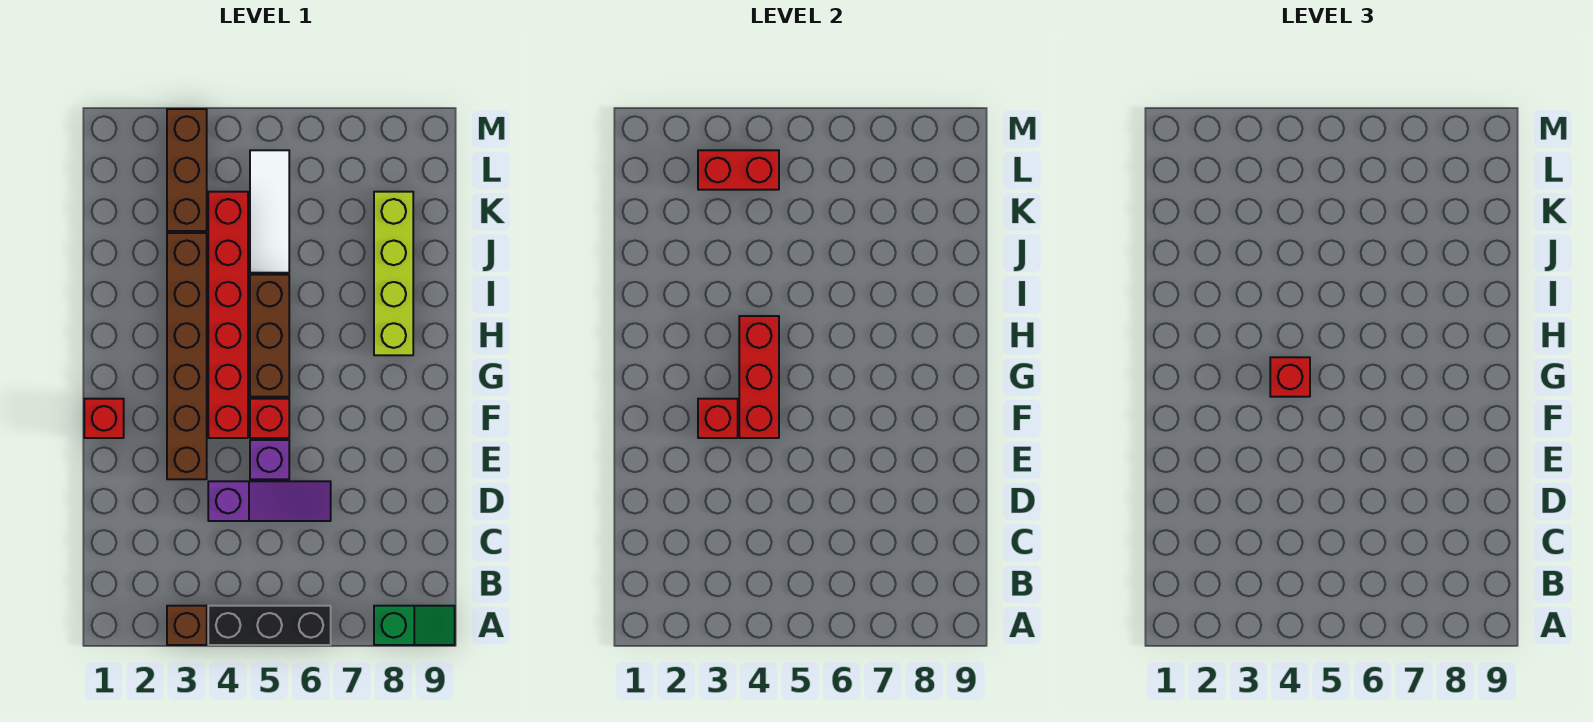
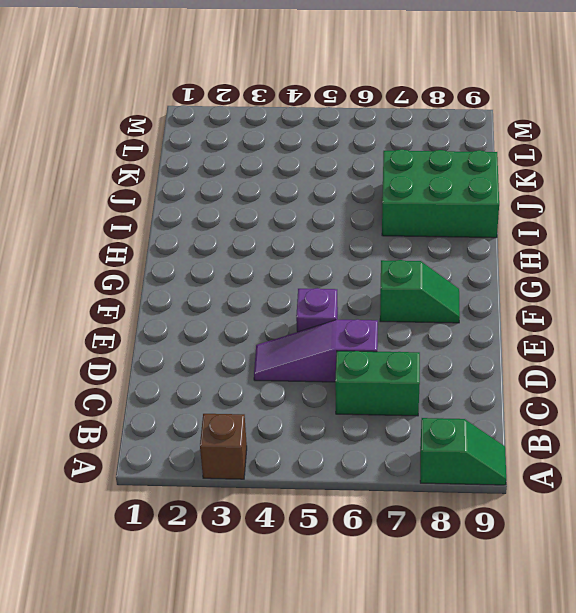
green 1x2 brick [335,351,420,416] -> none
purple 1x3 slope [254,319,378,382] -> purple 1x3 slope turned to [208,481,331,521]
green 1x2 slope [380,260,460,323] -> none
green 2x3 brick [382,149,499,238] -> lime 1x4 brick [374,192,413,355]
none -> black 1x3 brick [208,606,331,645]
none -> brown 1x6 brick [167,233,207,479]
none -> red 1x1 brick [84,399,124,438]

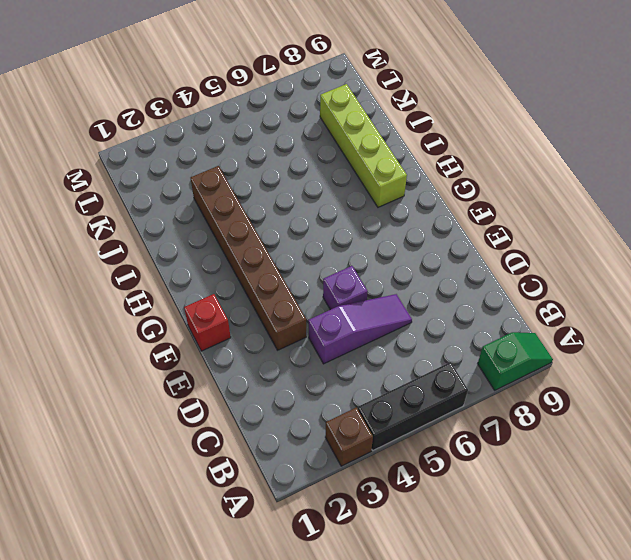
none -> red 1x6 brick [208,192,248,438]
none -> red 1x1 brick [250,399,289,438]
none -> brown 1x3 brick [250,275,289,397]

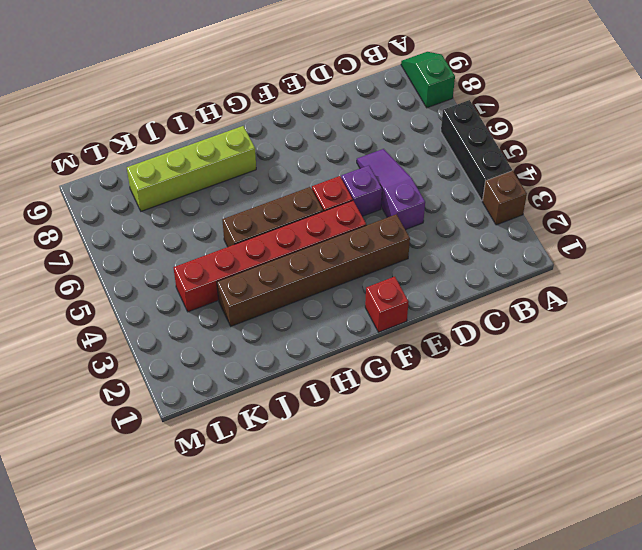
none -> white 1x3 tile [250,150,289,273]
none -> brown 1x3 brick [167,109,207,231]
none -> red 1x1 brick [698,399,738,438]

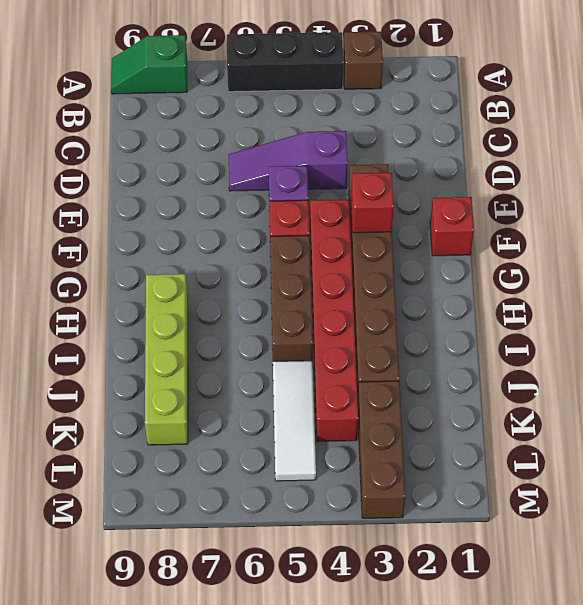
none -> red 1x3 brick [739,316,779,438]
none -> red 1x2 brick [698,150,779,190]
none -> red 1x1 brick [1270,357,1310,397]

